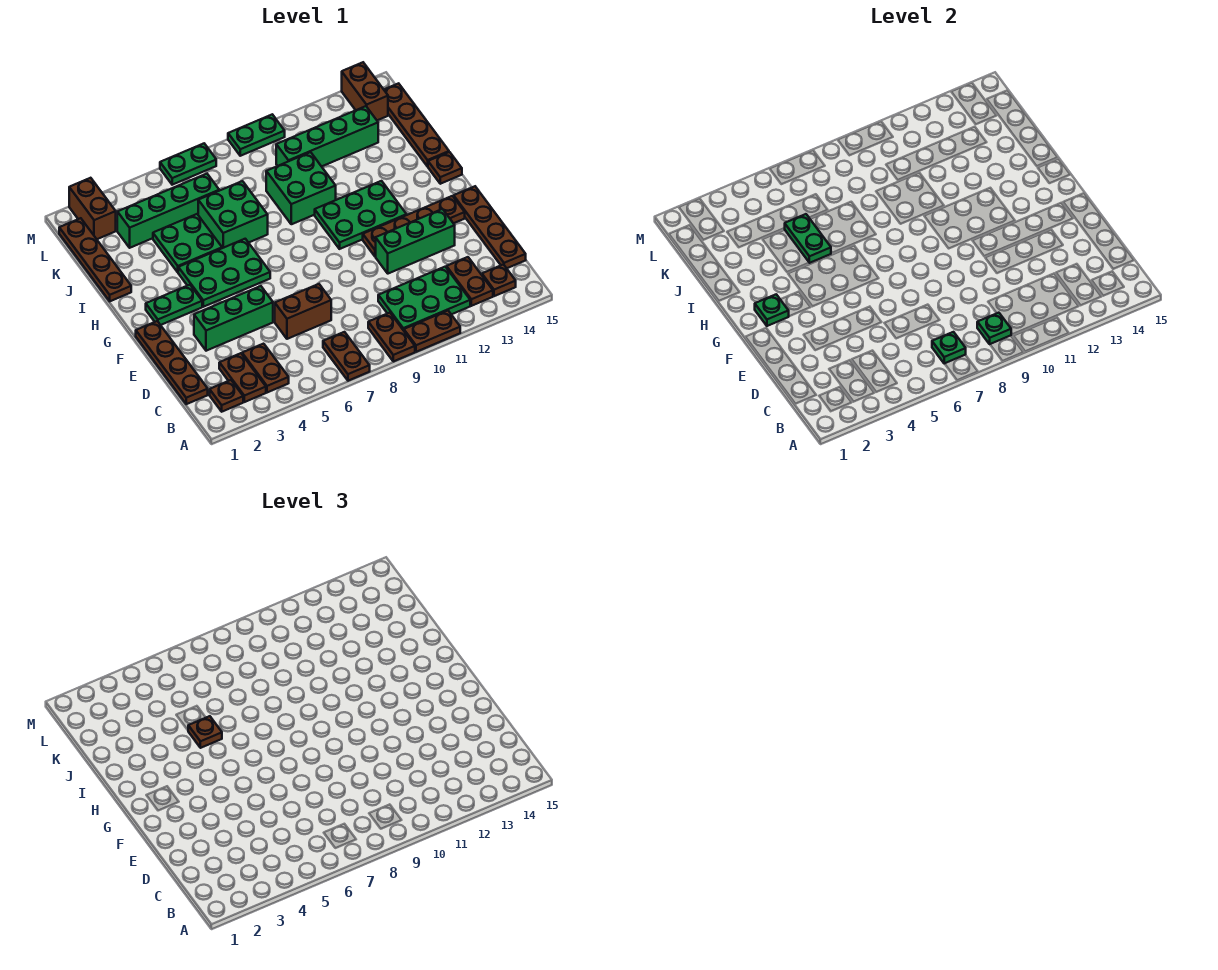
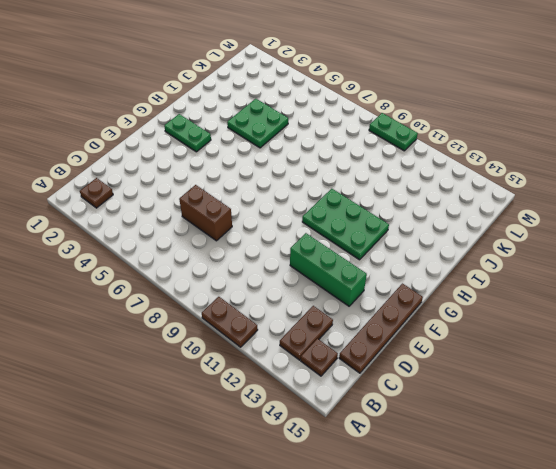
none -> brown 1x2 plate [323,332,370,381]
none -> brown 1x2 plate [368,313,415,361]
none -> brown 1x2 plate [219,353,266,402]
none -> brown 1x2 plate [242,344,289,393]

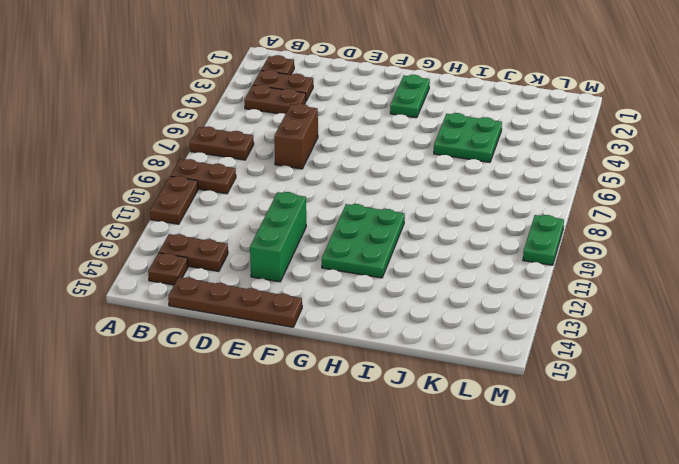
none -> green 2x3 plate [378,267,470,331]
none -> brown 1x4 plate [136,321,208,404]
none -> green 1x3 brick [194,286,273,351]
none -> brown 1x4 plate [363,196,465,257]

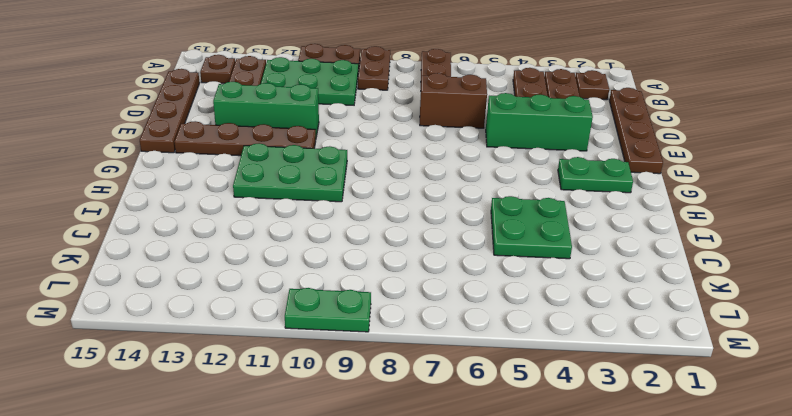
none -> green 2x3 plate [178,239,270,307]
none -> brown 1x1 plate [428,152,462,184]
none -> brown 1x4 plate [59,218,131,301]
none -> green 2x2 brick [198,181,268,248]

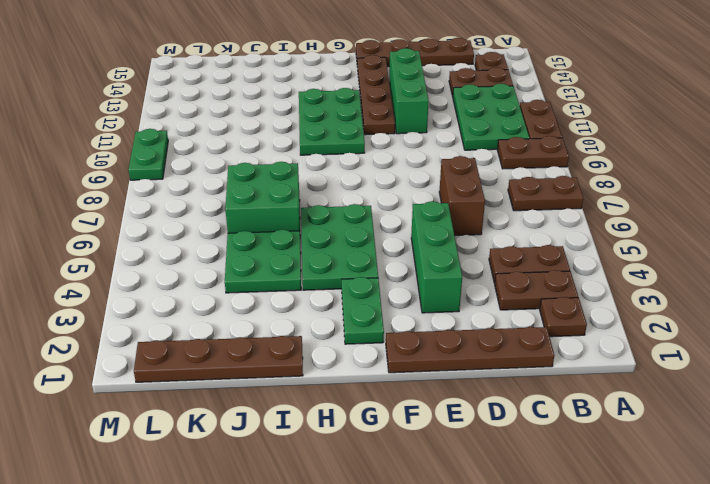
none -> brown 1x1 plate [428,152,462,184]
none -> green 2x2 brick [266,152,336,224]
none -> brown 1x4 plate [384,83,449,166]
none -> green 1x4 brick [117,174,219,248]

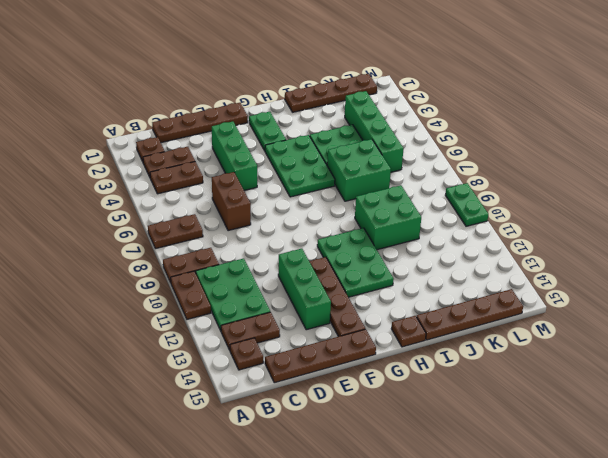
none -> green 1x4 brick [276,106,378,167]
none -> brown 1x2 brick [69,178,116,239]
none -> brown 1x2 brick [342,62,388,120]
none -> green 1x2 plate [160,144,216,185]

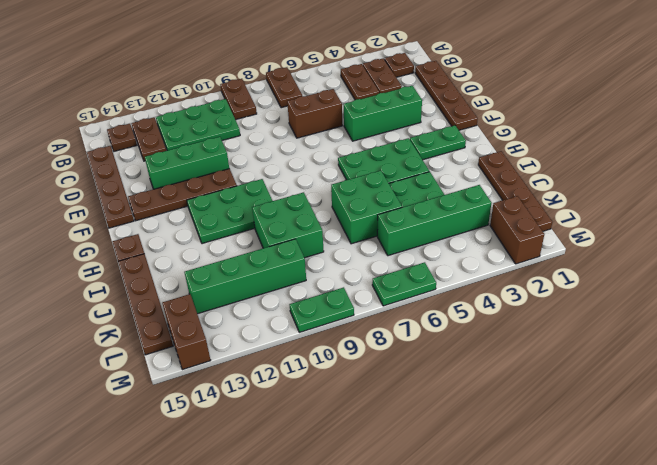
none -> brown 1x2 plate [404,311,460,352]
none -> green 1x1 plate [932,332,966,364]
none -> green 1x1 plate [977,313,1011,344]
none -> green 1x1 plate [755,294,789,326]

